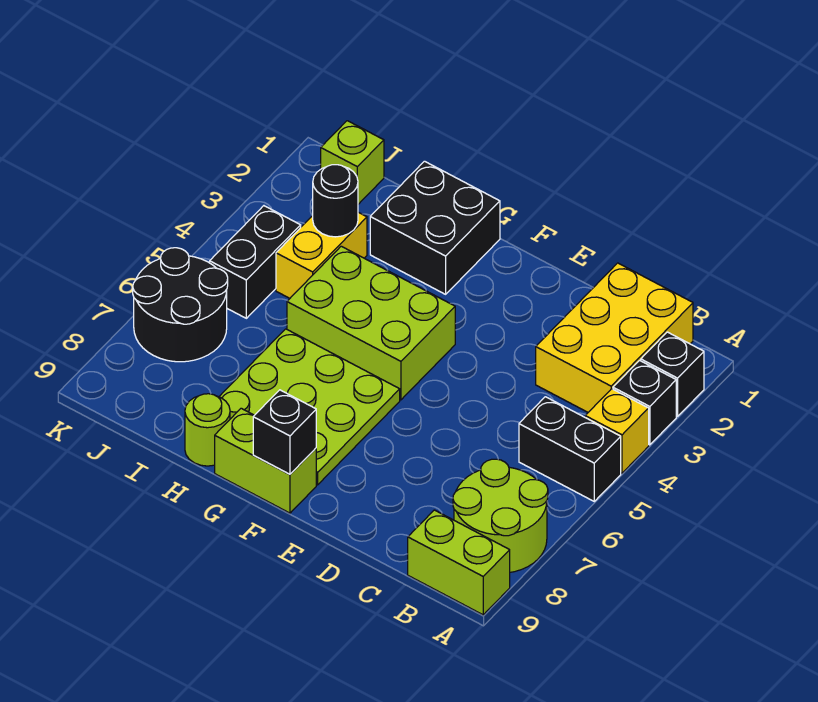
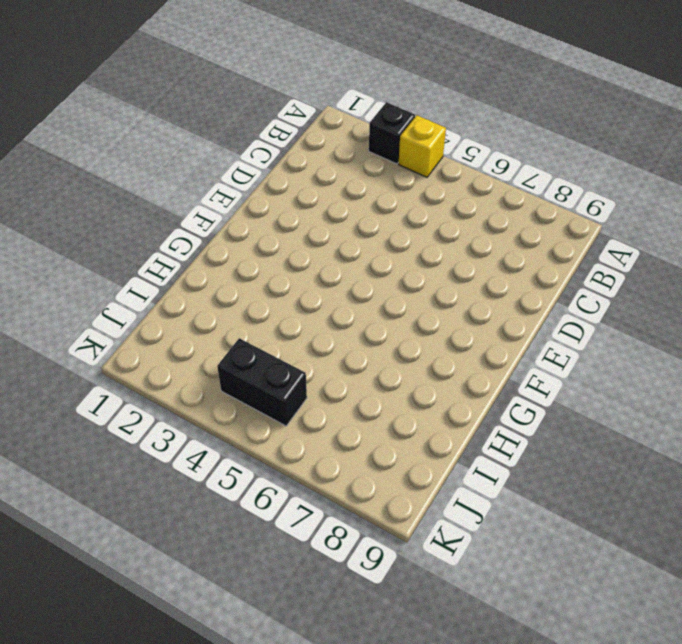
none -> black 1x1 brick [641,332,704,417]
none -> black 1x2 brick [519,397,621,501]
none -> lime 2x2 round brick [453,459,548,572]

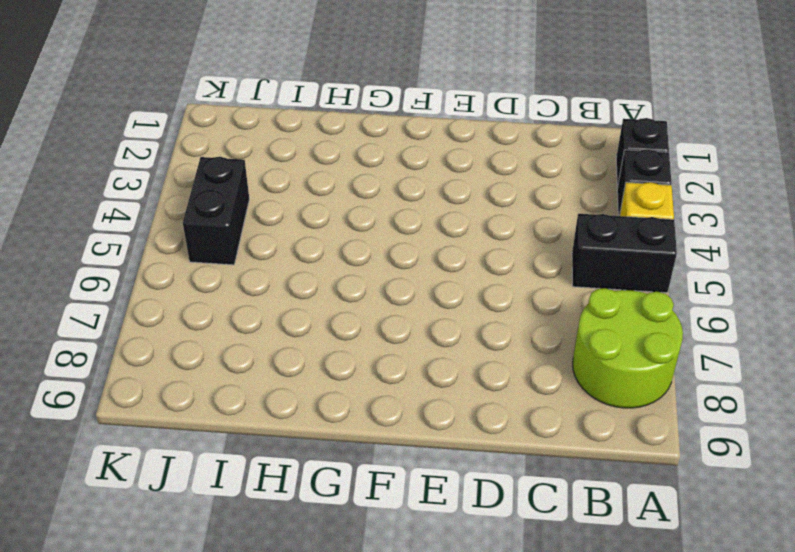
none -> lime 1x2 brick [408,510,510,615]
none -> yellow 2x3 brick [536,263,693,412]
none -> lime 2x3 brick [287,246,455,400]

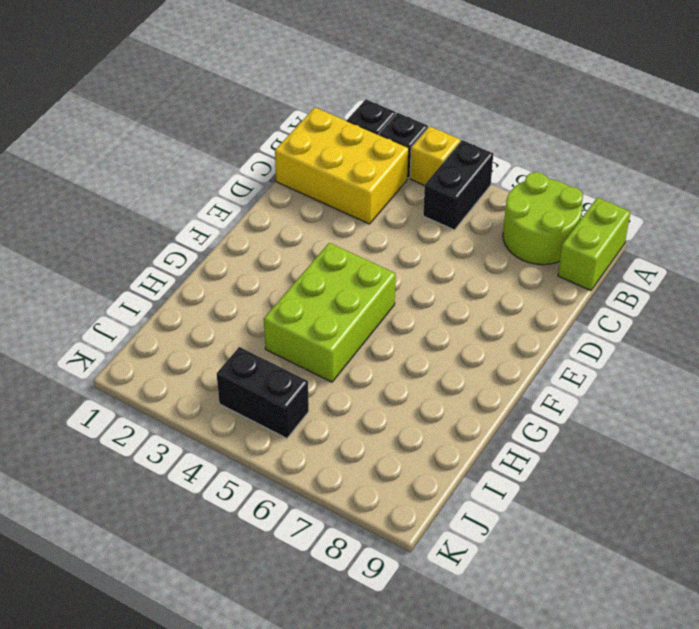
none -> lime 3x3 plate [219,329,400,485]
none -> lime 1x2 brick [215,408,316,513]
none -> black 2x2 brick [370,161,500,294]

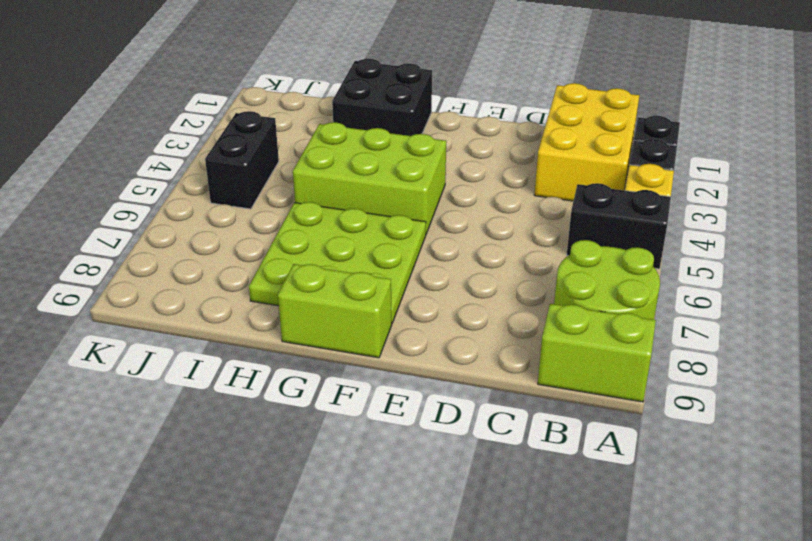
none -> lime 1x1 round brick [185,394,230,466]
none -> yellow 1x2 brick [276,212,367,298]
none -> lime 1x1 brick [321,121,384,204]

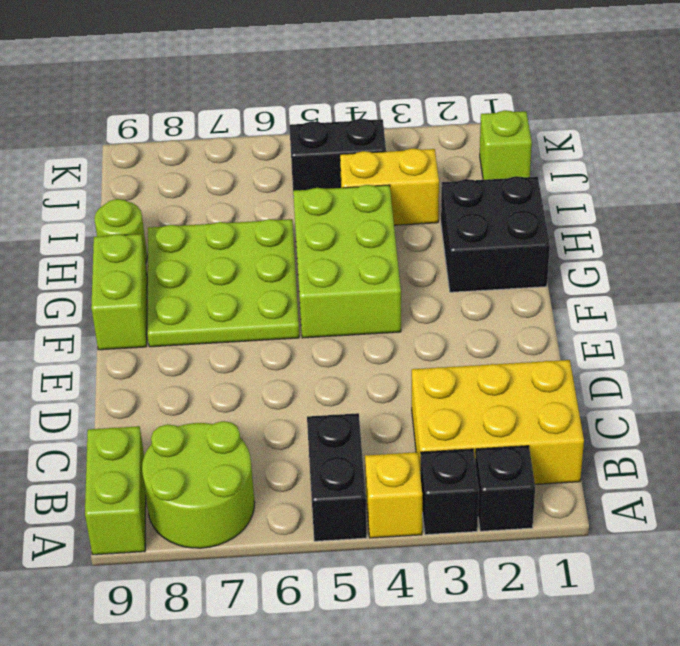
none -> black 2x2 round brick [133,248,228,362]
none -> black 1x1 brick [253,390,316,474]
none -> black 1x1 round brick [313,165,358,237]

